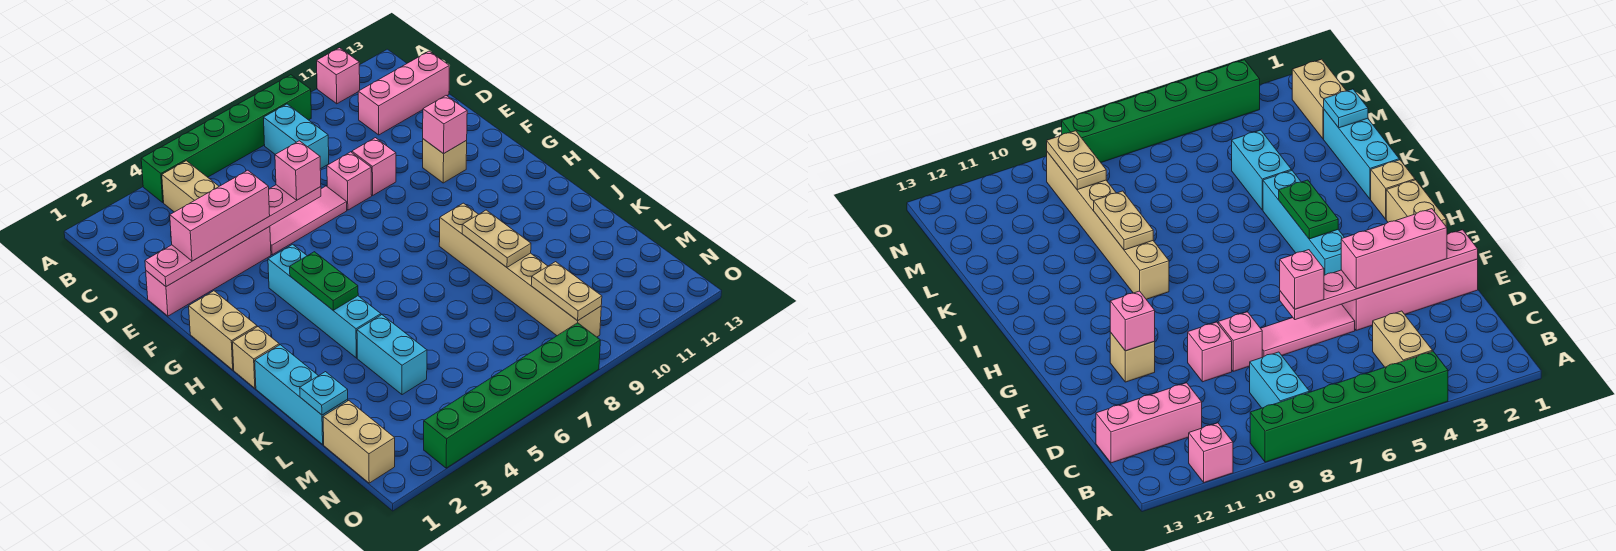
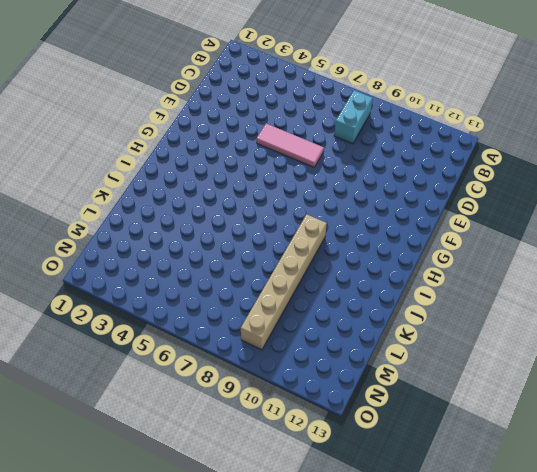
none -> green 1x6 brick [141,75,311,202]
none -> pink 1x1 brick [317,48,360,104]
none -> tan 1x2 brick [162,161,219,212]

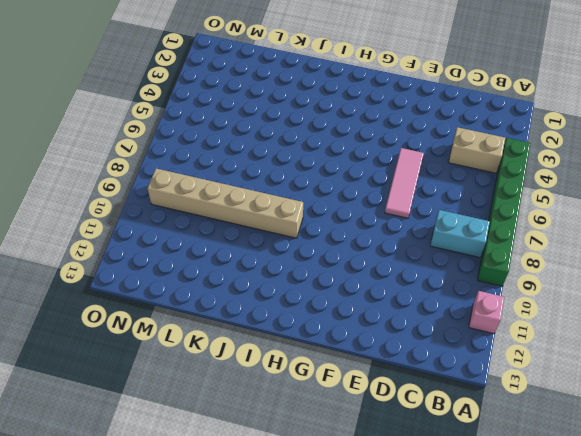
none -> pink 1x3 brick [358,51,449,135]
none -> pink 1x4 brick [146,226,271,316]
none -> pink 1x1 brick [327,152,372,210]

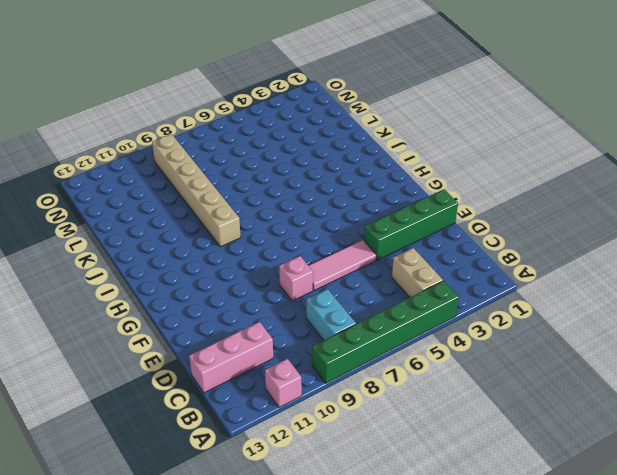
green 1x4 brick [364,189,458,260] -> pink 1x4 brick [146,226,271,316]
none -> pink 1x1 brick [352,138,396,195]
none -> tan 1x1 brick [423,139,467,183]
none -> tan 1x2 brick [189,291,257,370]

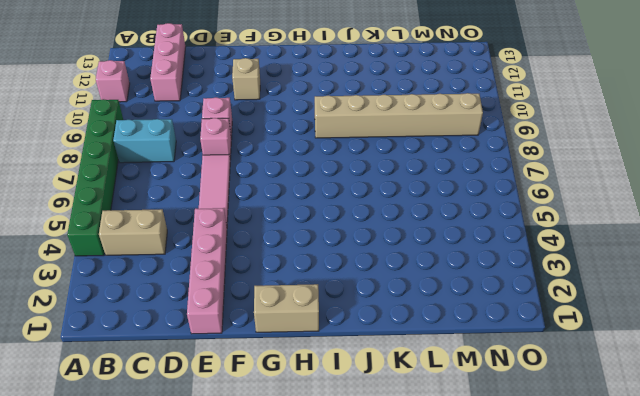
none -> cyan 1x4 brick [268,244,381,358]
none -> tan 1x1 brick [232,327,279,388]
none -> cyan 1x3 brick [255,345,348,444]

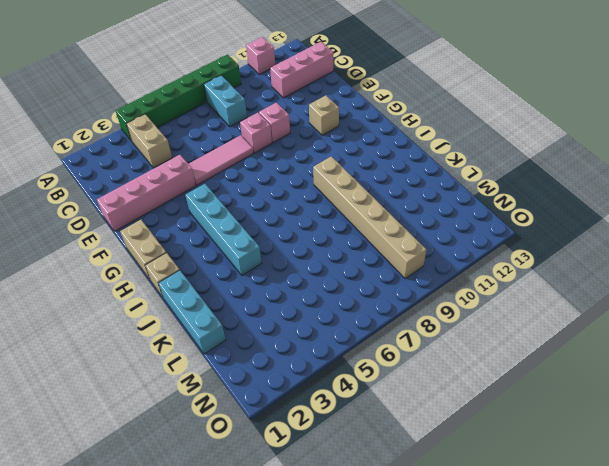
none -> cyan 1x2 brick [357,315,427,395]
none -> tan 1x2 brick [323,401,395,483]
none -> green 1x6 brick [424,323,600,468]

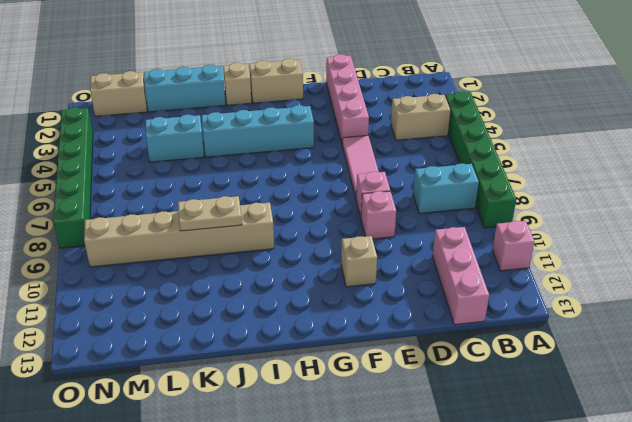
none -> pink 1x6 plate [145,185,321,287]
none -> pink 1x1 brick [423,96,467,154]
none -> green 1x2 plate [290,252,358,310]

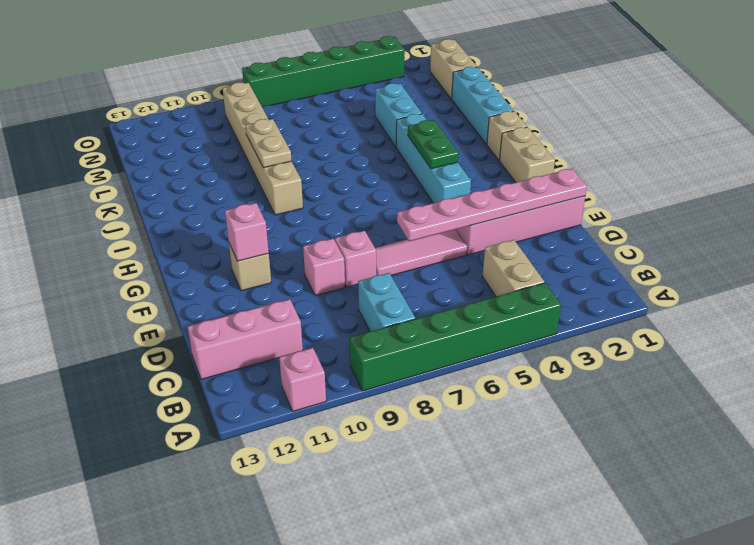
none -> cyan 1x1 plate [300,372,348,415]
none -> tan 1x2 plate [531,262,602,321]
none -> pink 1x3 brick [170,170,270,261]

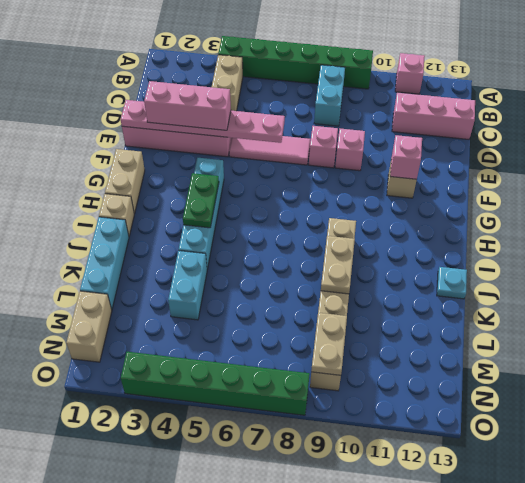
cyan 1x1 plate [437,267,467,299] -> cyan 1x1 plate moved to [300,372,348,415]
none -> pink 1x1 brick [275,141,321,200]

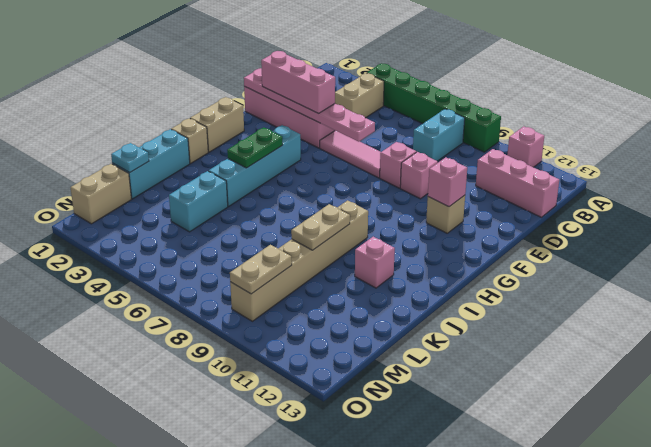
pink 1x1 brick [355,237,395,288] -> pink 1x1 brick moved to [275,141,321,200]
none -> green 1x6 brick [424,323,600,468]

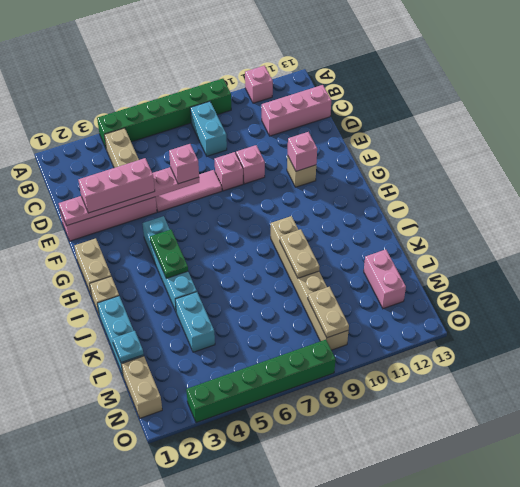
pink 1x2 brick [364,250,406,309] -> none

